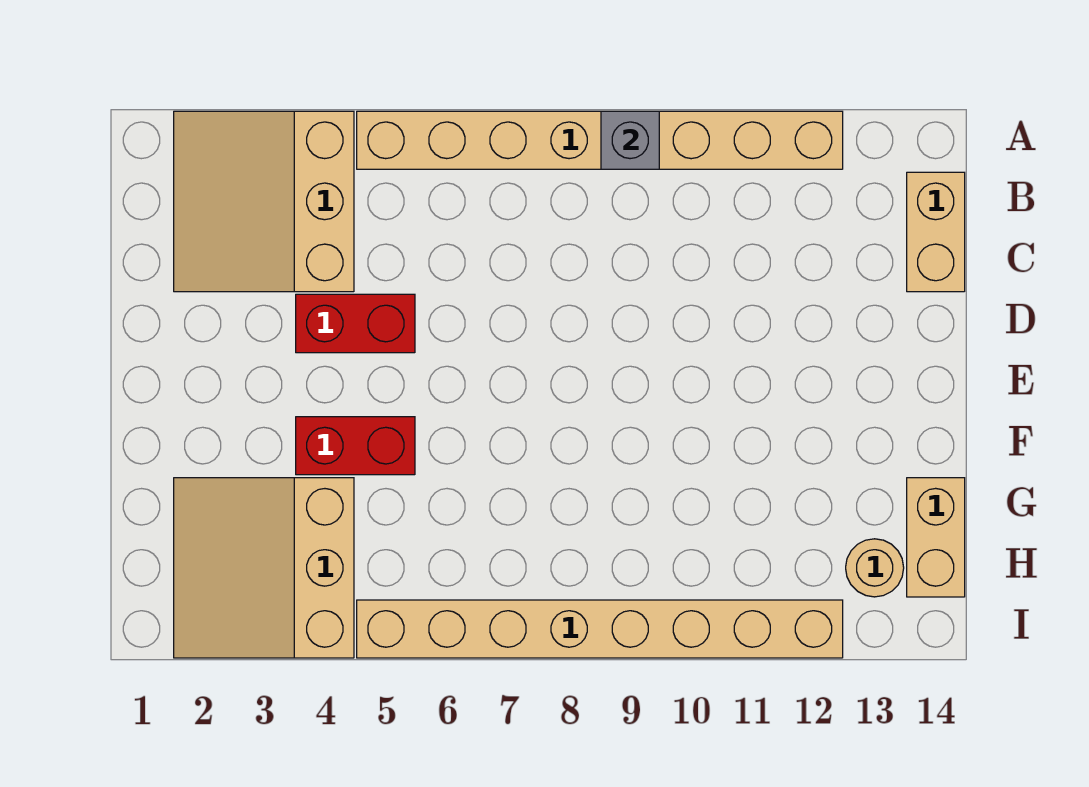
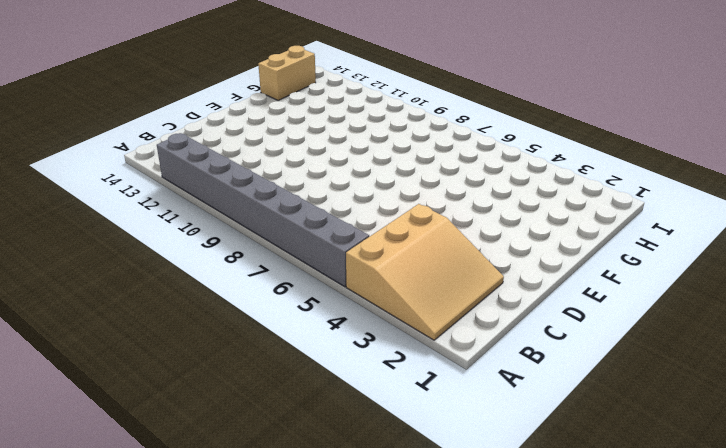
grey 1x8 brick [157,133,369,287] -> tan 1x8 brick [357,111,843,169]
none -> tan 1x2 brick [907,172,965,292]
none -> red 1x2 brick [296,294,415,353]

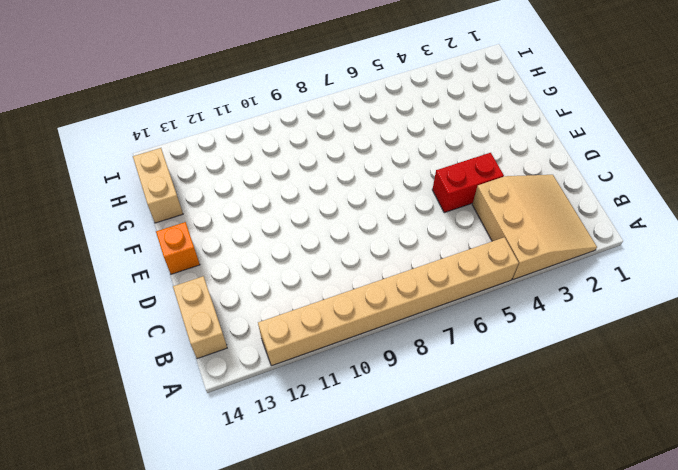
orange 1x1 brick [156,222,200,274] -> none
none -> red 1x2 brick [296,417,415,475]
none -> tan 3x3 slope [174,478,354,658]

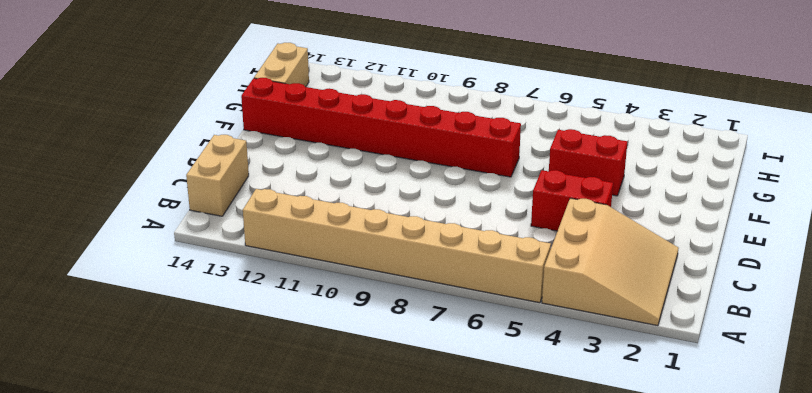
red 1x8 brick [241,78,521,177] -> none
none -> tan 3x3 slope [174,478,354,658]
none -> tan 1x1 round brick [846,539,904,597]

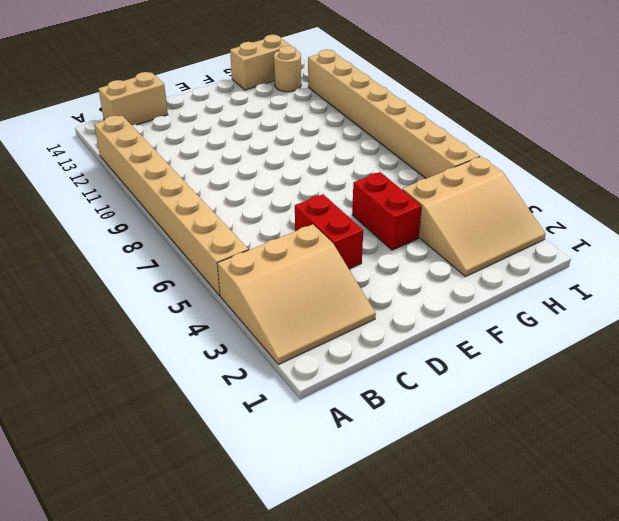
none -> grey 1x1 brick [601,111,659,169]

